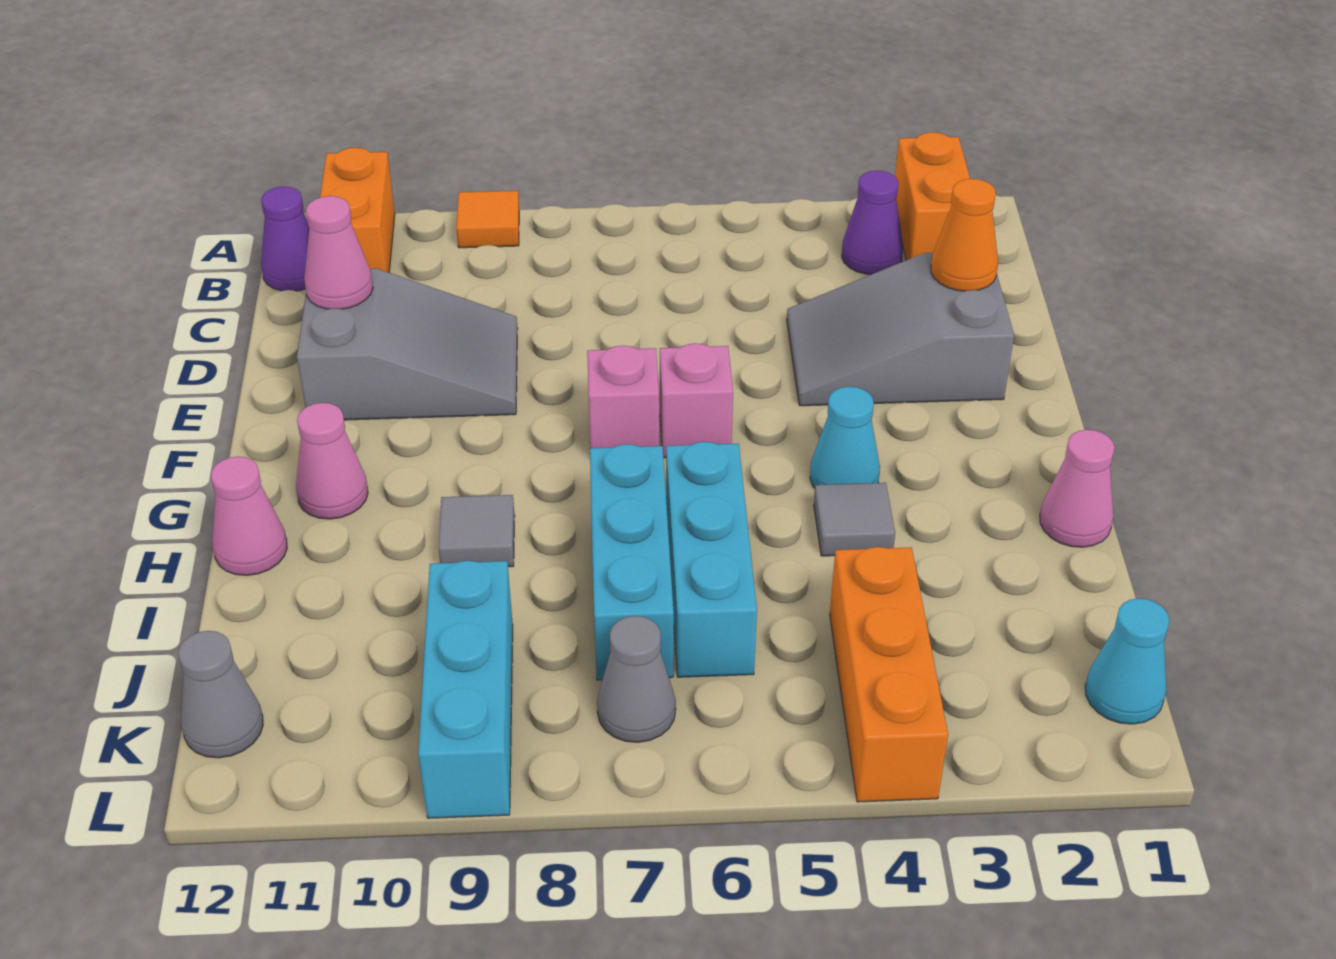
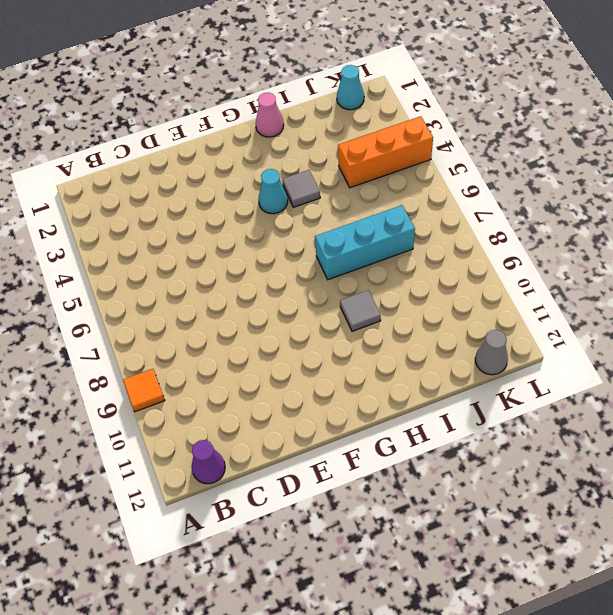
none -> orange 1x2 brick [895,132,970,260]
none -> orange 1x2 brick [320,148,395,272]
none -> purple 1x1 cone [842,171,903,275]

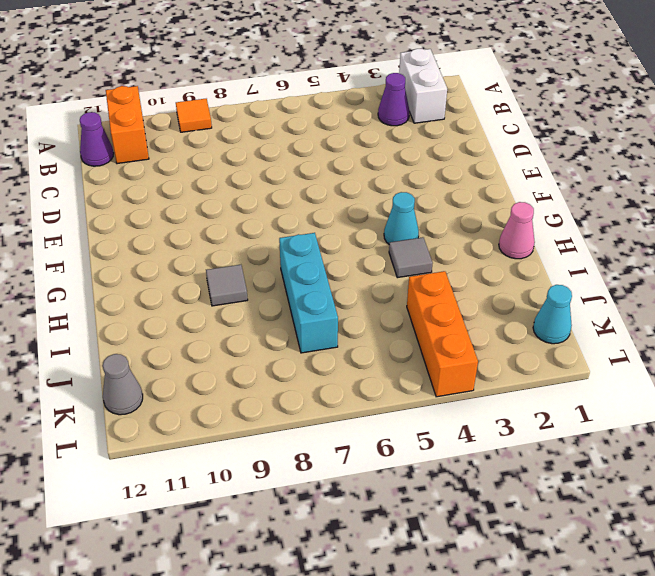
white 1x2 brick [399,49,447,123] -> orange 1x2 brick [895,132,970,260]
none -> grey 2x3 slope [787,253,1014,406]
none -> grey 2x3 slope [297,268,518,420]
none -> pink 1x1 brick [660,343,733,458]

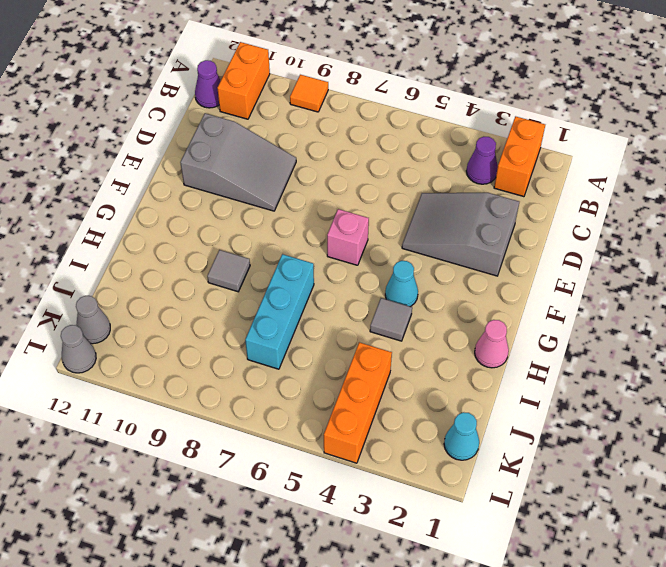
grey 1x1 cone [61,325,96,373] -> grey 1x1 cone moved to [597,616,676,742]
none -> pink 1x1 brick [587,346,659,448]
none -> pink 1x1 cone [296,403,368,519]
none -> cyan 1x3 brick [666,442,757,677]

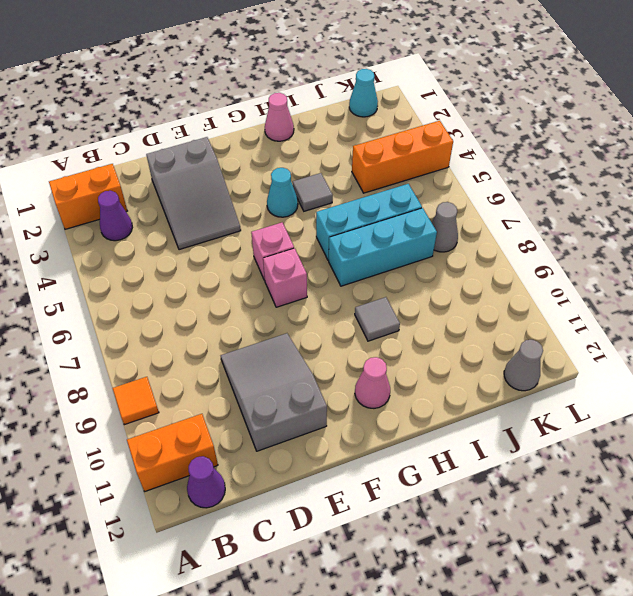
none -> pink 1x1 cone [211,457,287,575]
none -> cyan 1x3 brick [418,561,513,818]
none -> orange 1x1 cone [931,179,998,291]

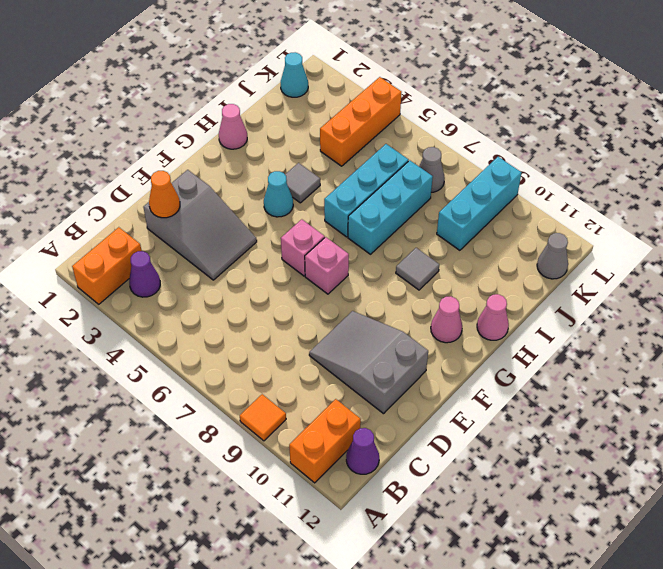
none -> pink 1x1 cone [304,196,373,309]

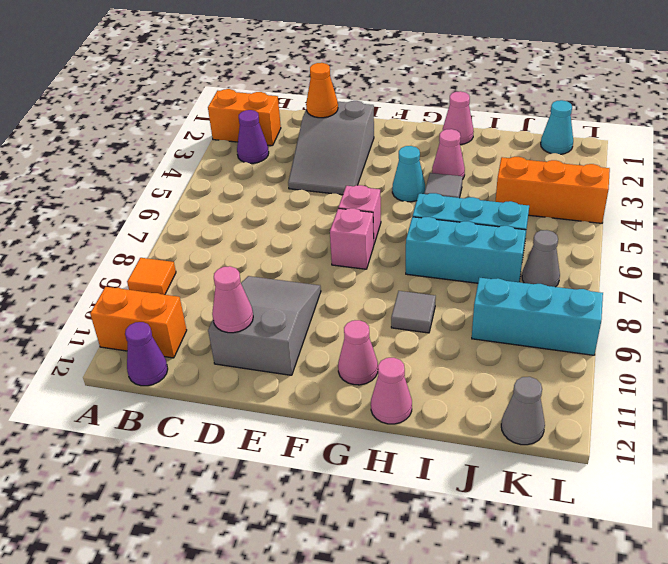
pink 1x1 cone [432,129,465,180] -> none

